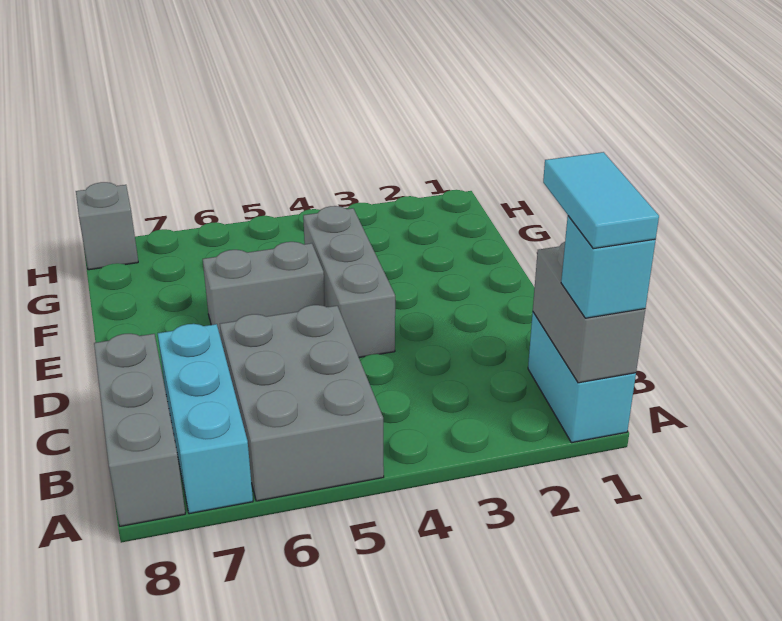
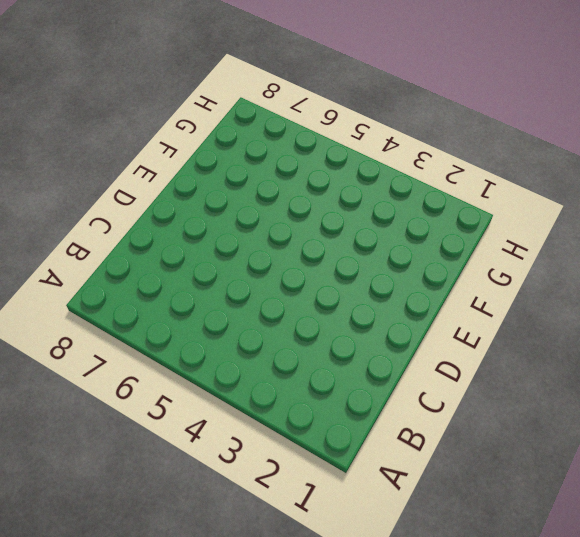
none -> cyan 1x2 brick [528,312,636,443]
none -> grey 2x3 brick [220,305,384,501]

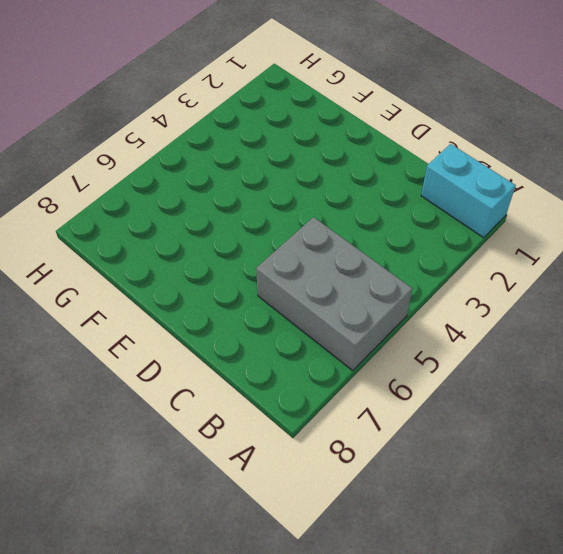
none -> cyan 1x3 brick [158,324,253,514]
none -> grey 1x3 brick [94,334,185,526]

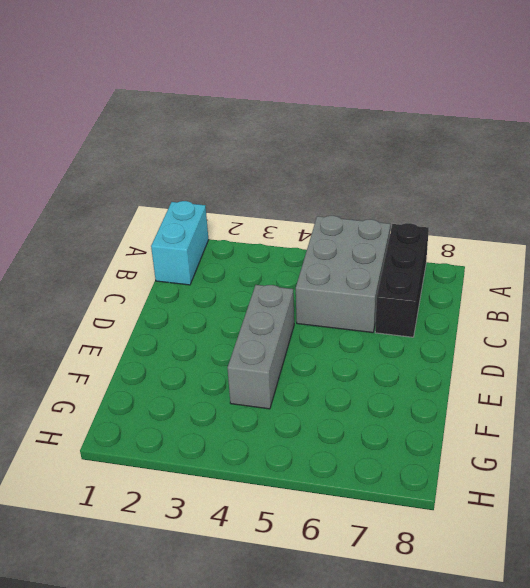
black 1x3 brick [375,223,429,337] -> cyan 1x3 brick [158,324,253,514]
none -> grey 1x3 brick [94,334,185,526]
none -> grey 1x2 brick [203,242,325,338]

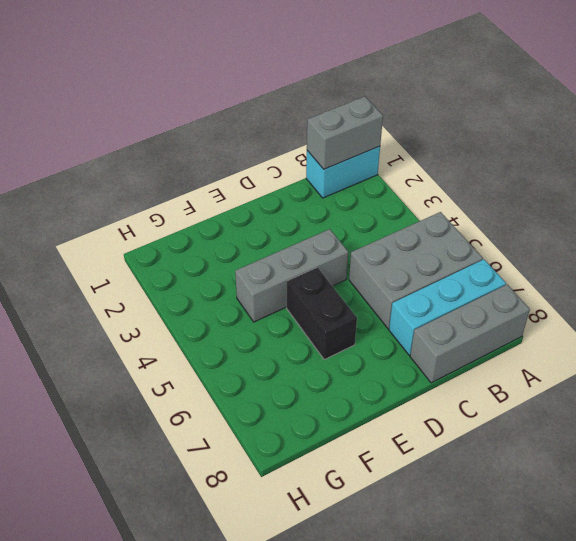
black 1x2 brick [287,267,357,360] -> grey 1x2 brick [203,242,325,338]
none -> grey 1x1 brick [76,182,138,270]
none -> cyan 1x1 brick [561,216,656,318]

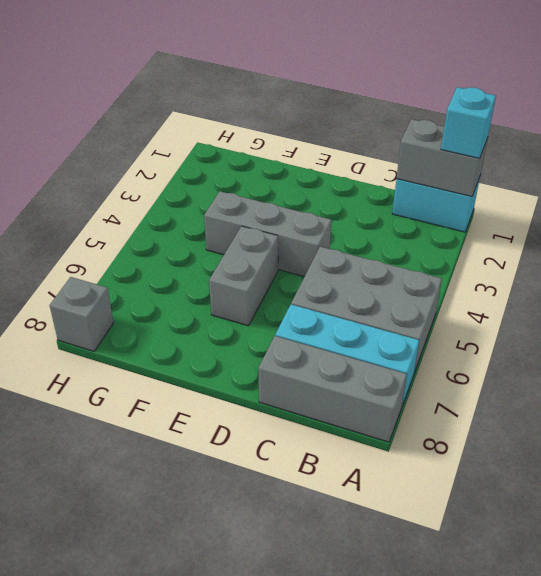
none -> cyan 1x2 tile [543,152,659,249]

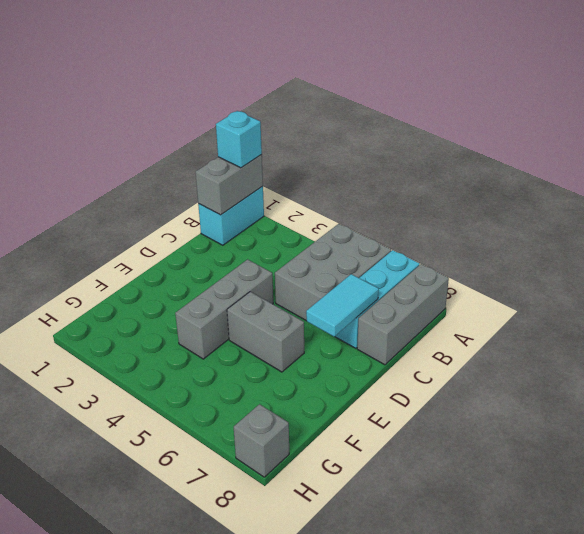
cyan 1x2 tile [306,274,379,337] -> cyan 1x2 tile moved to [543,152,659,249]

